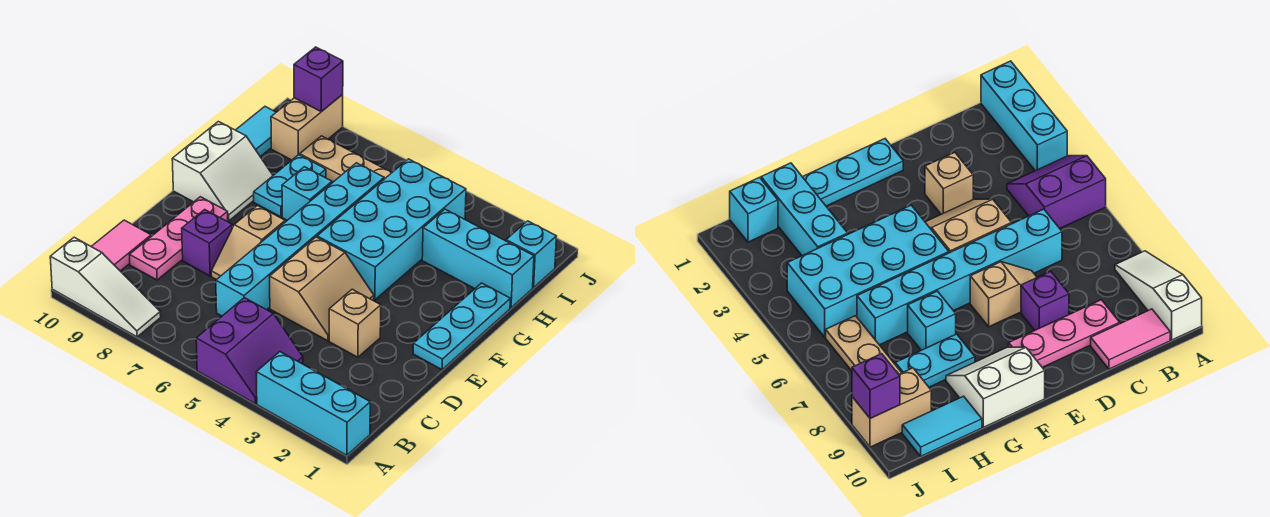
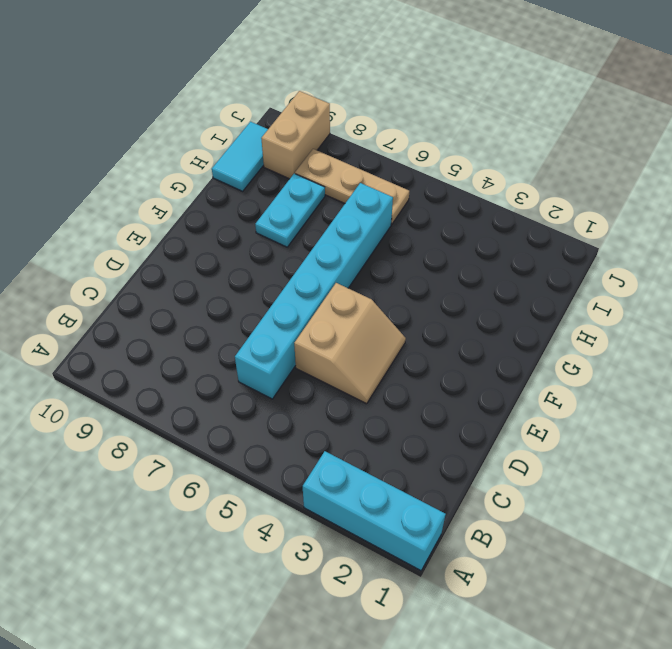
none -> purple 2x2 slope [196,298,303,404]
none -> white 1x3 slope [50,237,161,337]
none -> pink 1x2 tile [91,220,151,271]

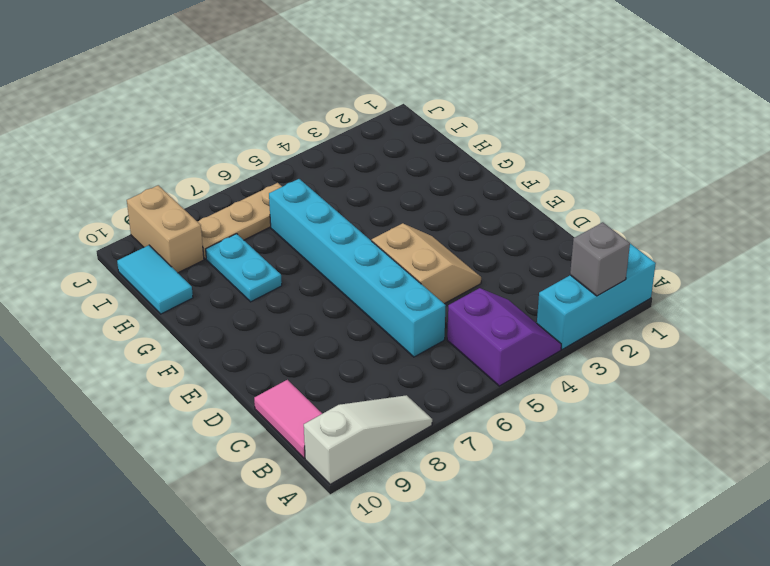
grey 1x1 brick [570,222,630,296] -> none
none -> pink 1x3 plate [130,197,228,280]
none -> tan 1x1 brick [329,289,381,357]
none -> tan 1x2 slope [211,206,285,280]

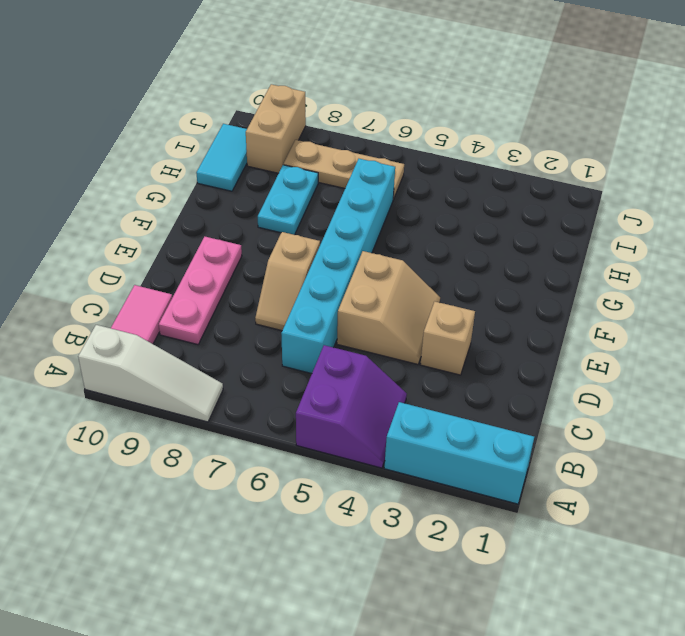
none -> purple 1x1 brick [182,210,232,276]
none -> cyan 1x3 plate [413,283,510,370]
none -> cyan 2x4 brick [317,159,466,300]

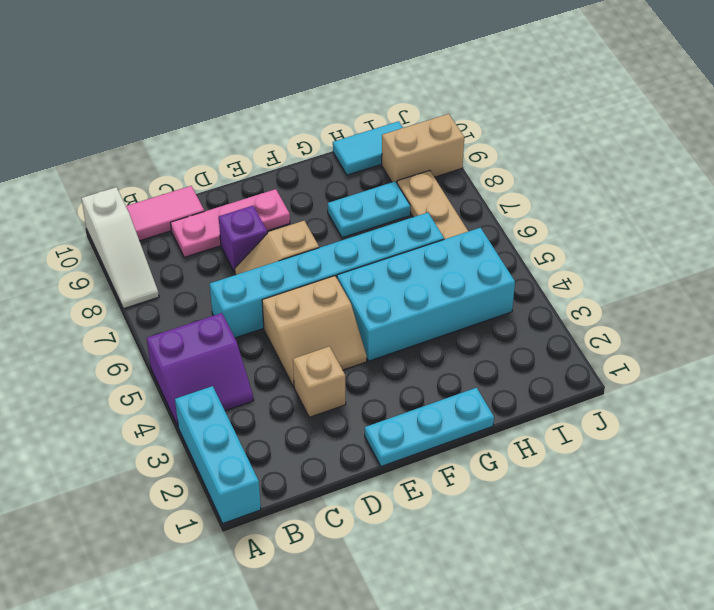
none -> white 2x2 slope [172,122,273,221]
none -> cyan 1x1 brick [282,167,332,220]
none -> cyan 1x3 brick [422,209,534,308]

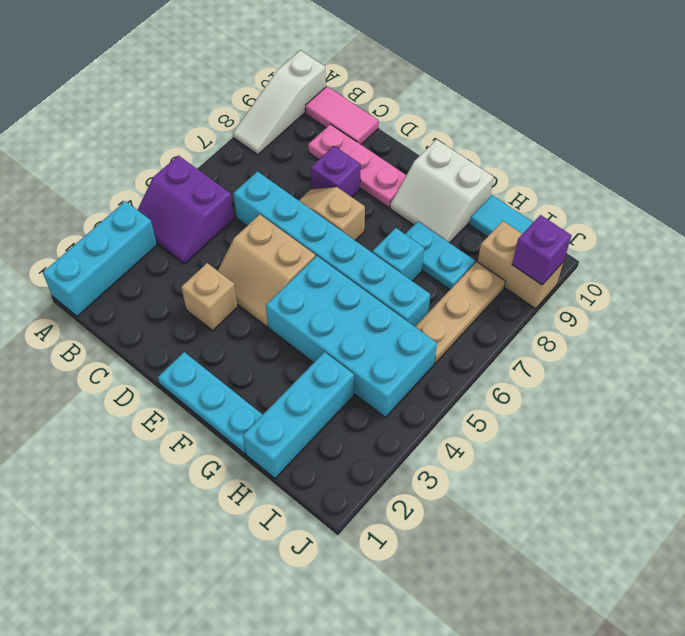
none -> cyan 1x1 brick [506,221,556,288]

